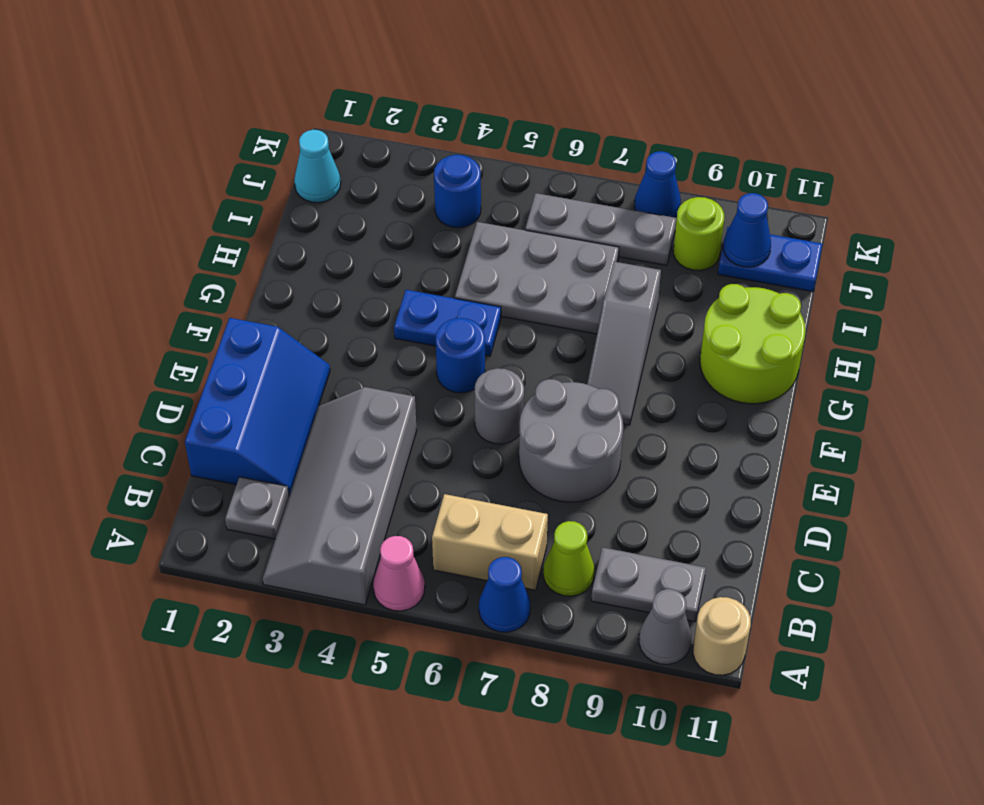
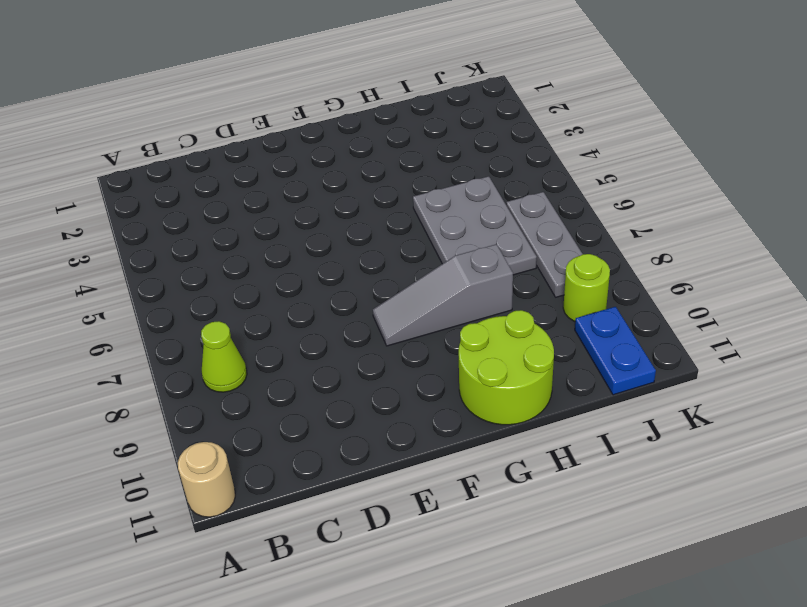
none -> grey 2x4 slope [263,387,417,605]
none -> pink 1x1 cone [373,536,425,611]
none -> blue 1x1 cone [479,557,530,632]

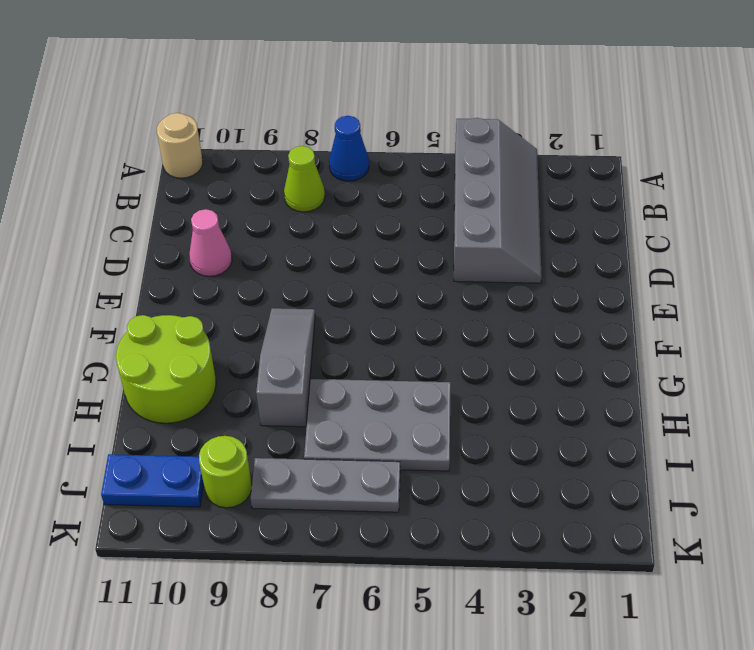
pink 1x1 cone [189,209,232,276] -> pink 1x1 cone moved to [373,536,425,611]
none -> grey 1x1 cone [639,589,691,664]
none -> grey 1x1 plate [225,477,289,539]
none -> tan 1x2 brick [432,494,548,590]

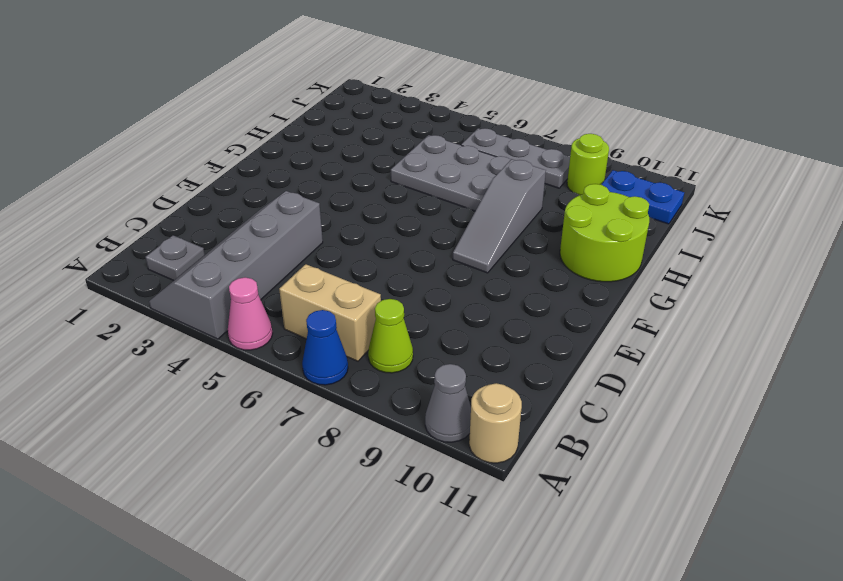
none -> grey 1x2 plate [591,547,706,622]
none -> blue 2x3 slope [185,318,330,495]
none -> grey 2x2 round brick [519,379,623,502]

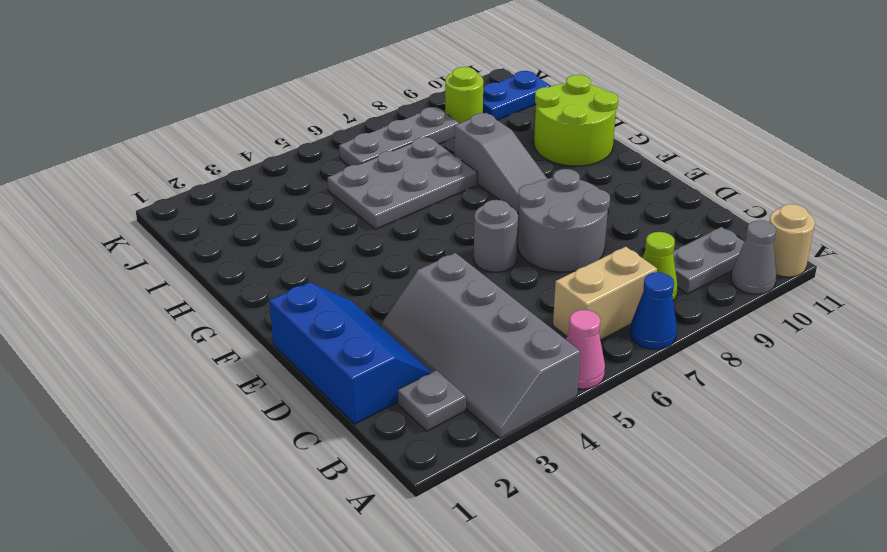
none -> blue 1x1 round brick [436,318,485,393]
none -> blue 1x2 plate [394,290,501,356]
none -> cyan 1x1 cone [294,130,341,203]

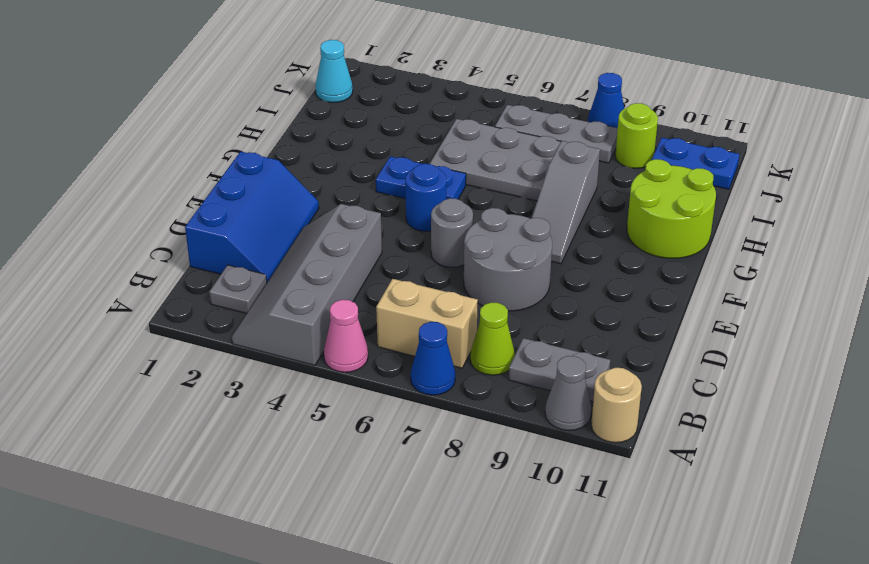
none -> blue 1x1 round brick [434,155,481,228]
none -> blue 1x1 cone [723,193,771,267]

